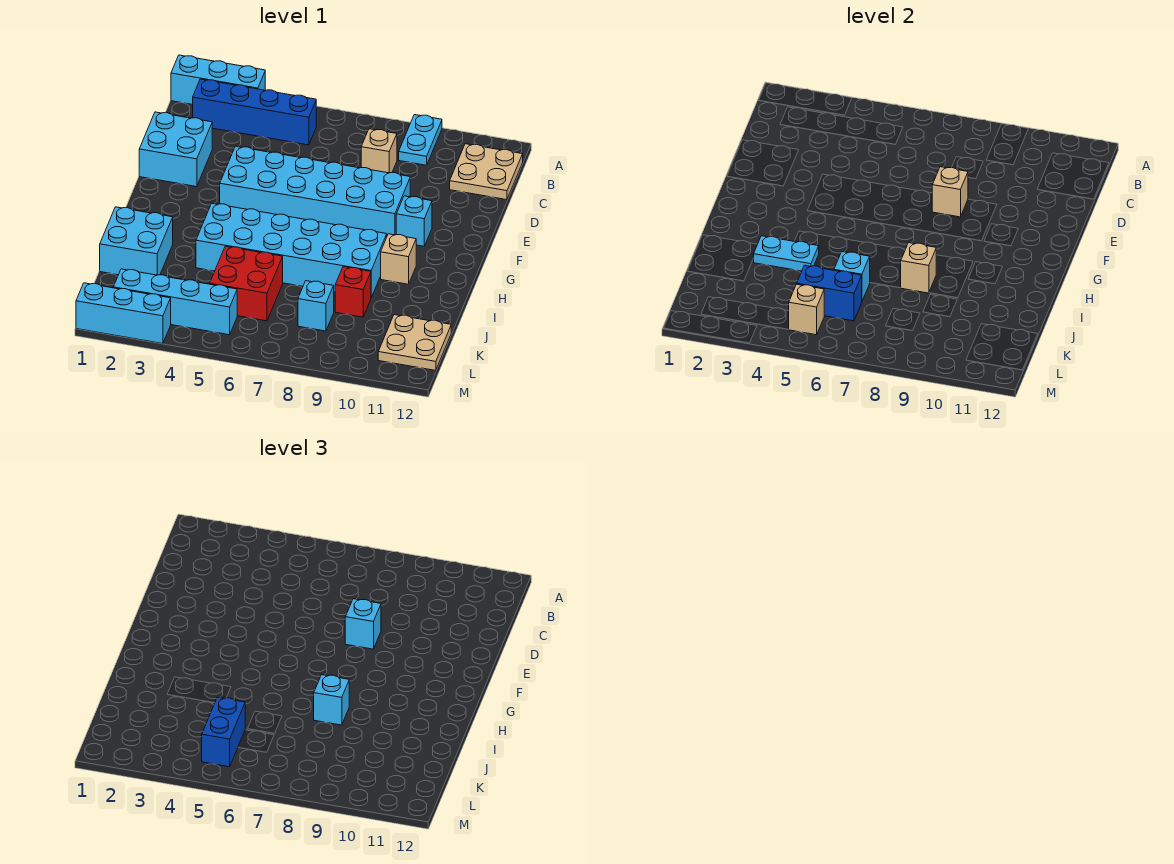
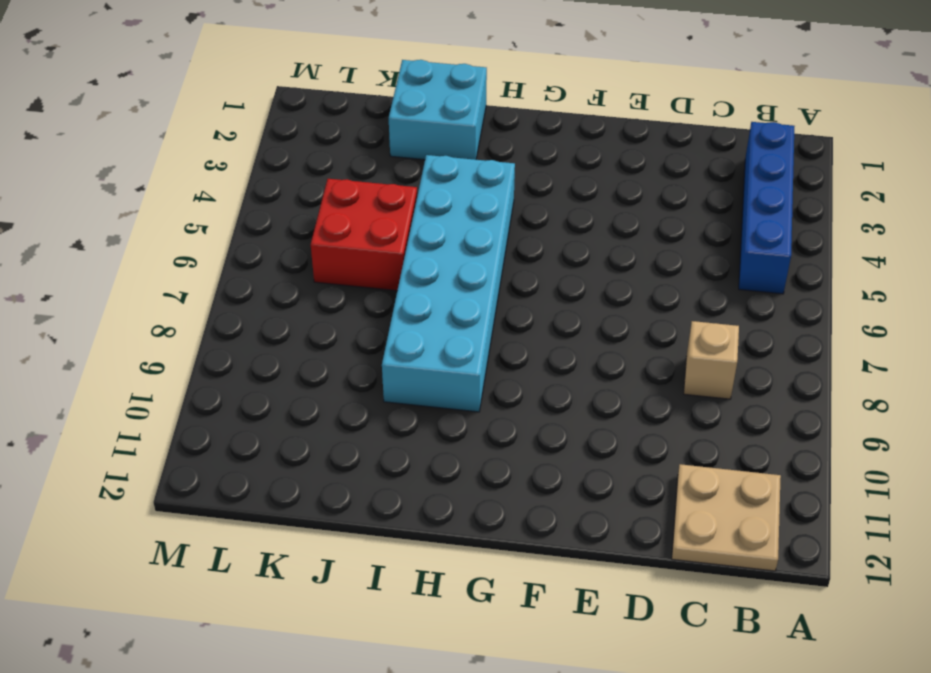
none -> cyan 1x3 brick [171,55,265,105]
none -> cyan 1x2 plate [399,115,442,165]
none -> cyan 2x2 brick [139,112,212,187]

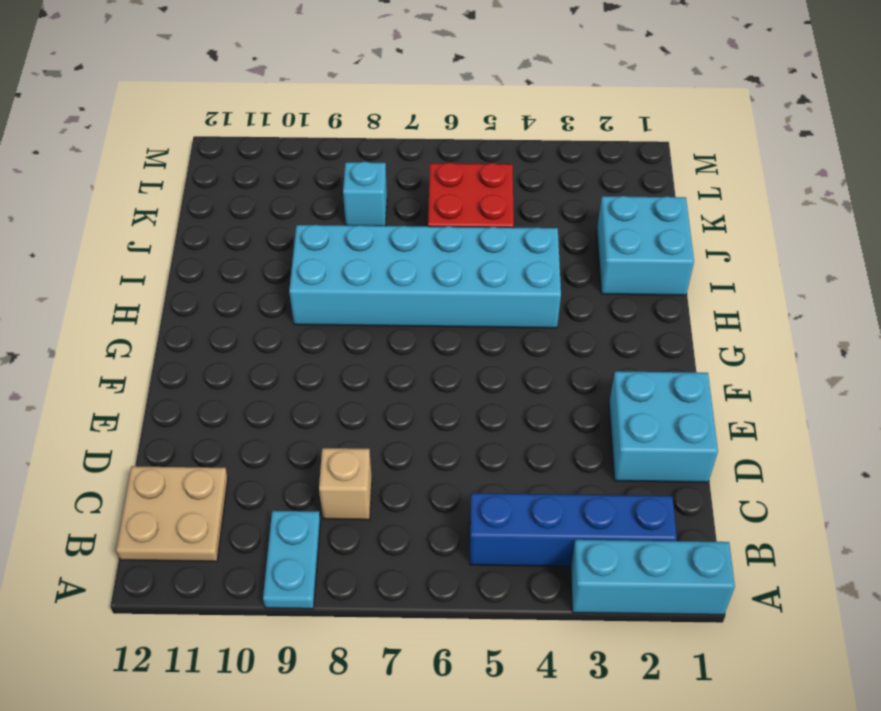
none -> cyan 2x6 brick [220,146,410,235]
none -> cyan 1x1 brick [396,196,432,246]
none -> tan 1x1 brick [381,234,416,284]

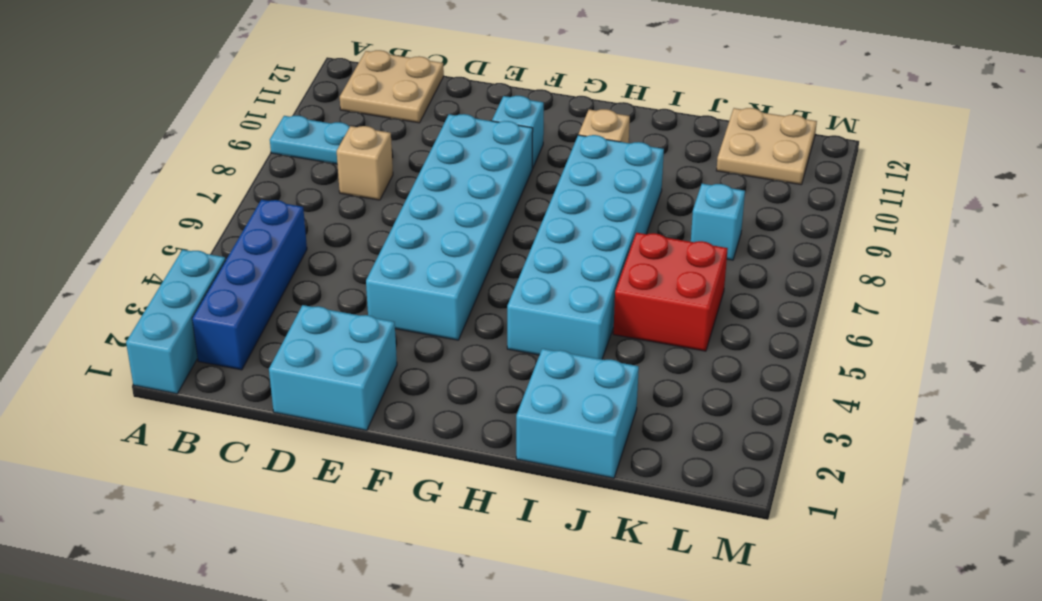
none -> red 1x1 brick [335,267,371,317]
none -> cyan 1x4 brick [113,269,237,335]
none -> cyan 1x3 brick [76,283,171,344]

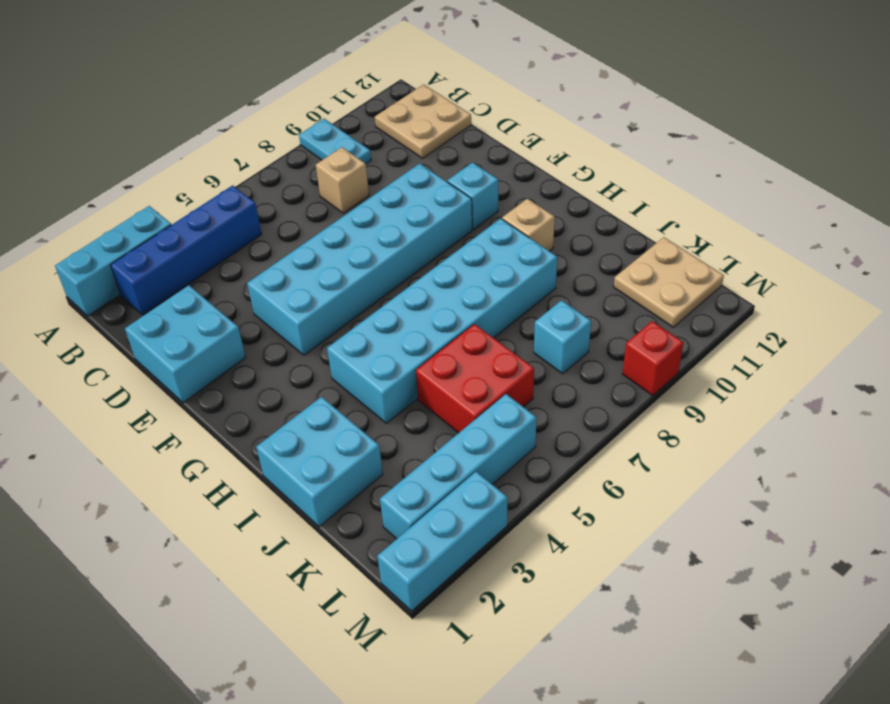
red 1x1 brick [623,321,683,396] -> red 1x1 brick moved to [335,267,371,317]
none -> tan 1x1 brick [932,167,968,217]
none -> cyan 1x2 plate [753,236,819,271]
none -> tan 1x1 brick [901,243,936,293]

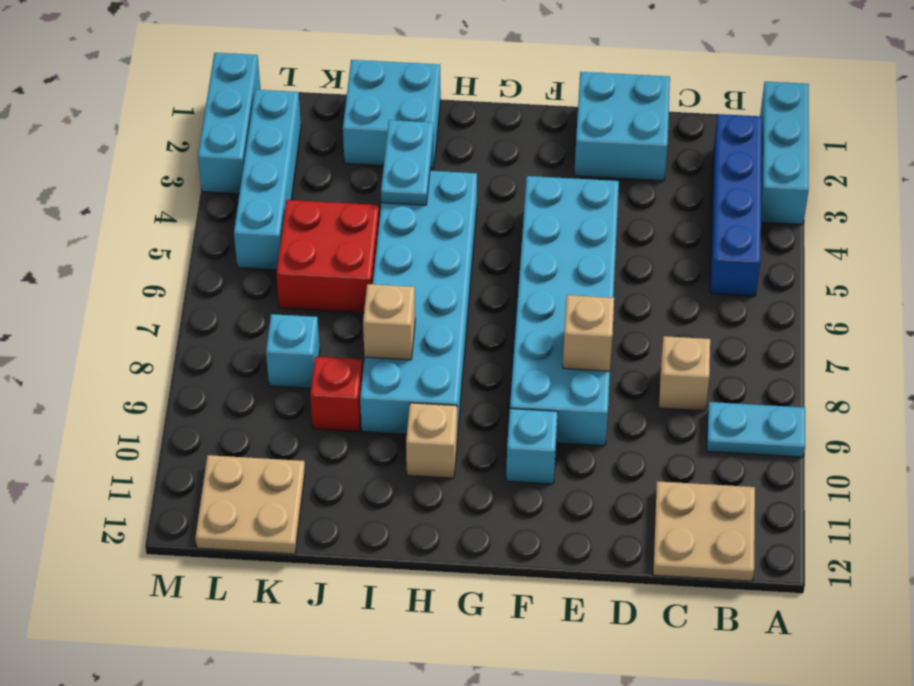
none -> cyan 1x1 brick [834,252,870,301]
none -> blue 1x2 brick [797,265,862,321]
none -> tan 1x1 brick [788,284,824,335]

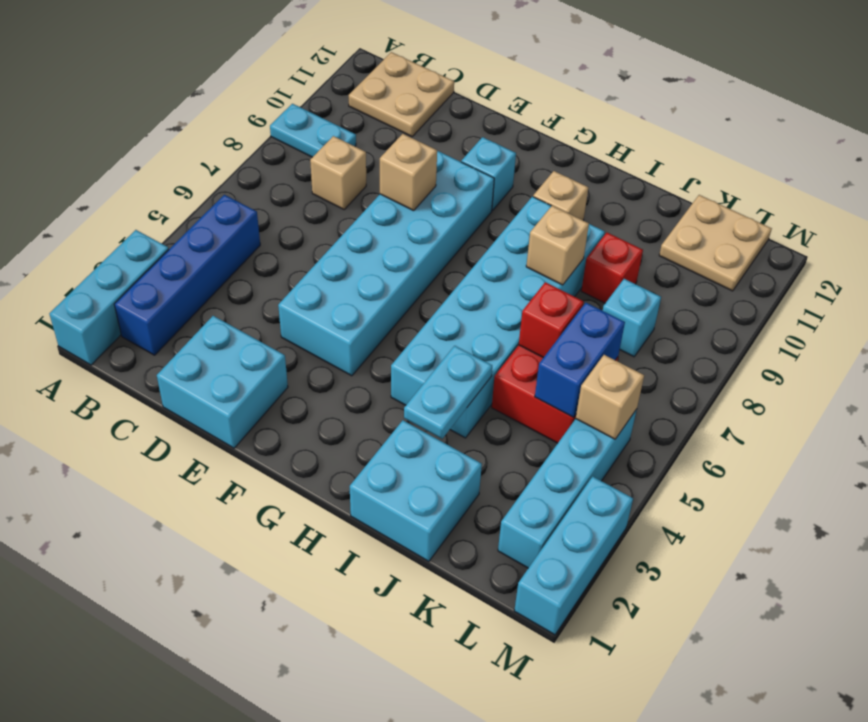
red 1x1 brick [519,282,584,358] -> cyan 1x1 brick [834,252,870,301]
none -> cyan 1x1 brick [345,599,381,649]
none -> cyan 1x1 brick [314,675,349,725]
none -> blue 1x2 brick [202,697,245,767]

